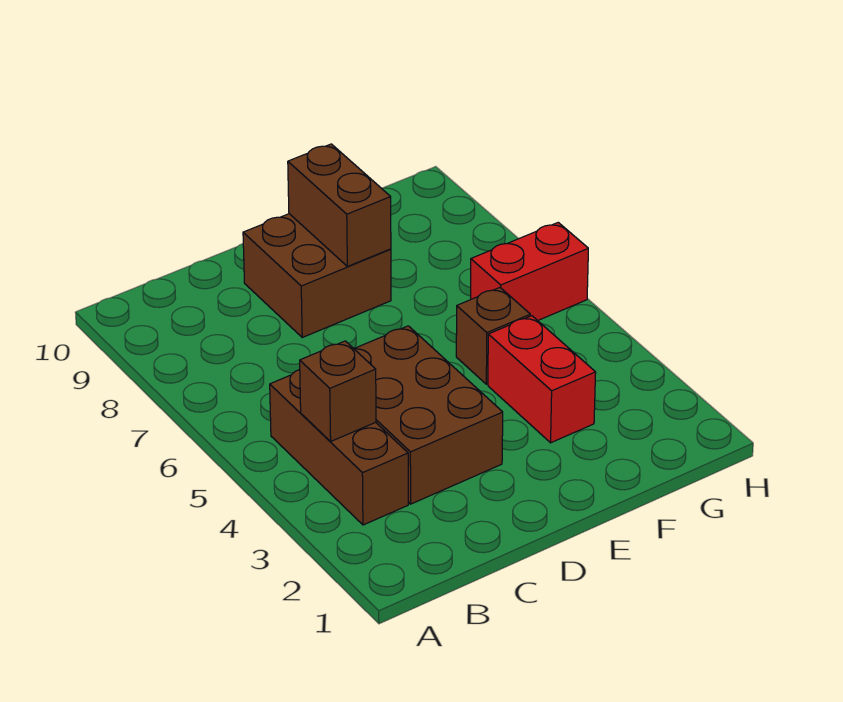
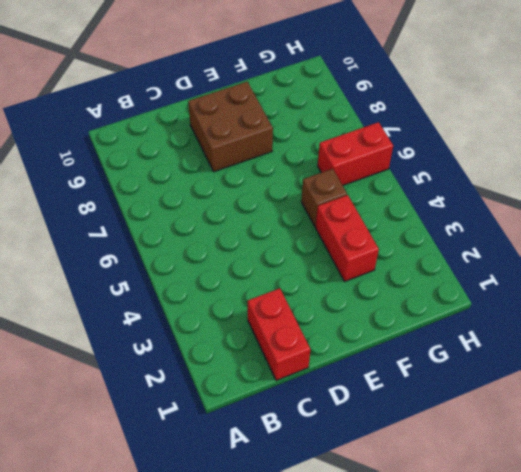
red 1x2 brick [247,288,311,380] -> none
none -> brown 1x3 brick [270,370,408,525]
none -> brown 2x3 brick [354,326,503,504]

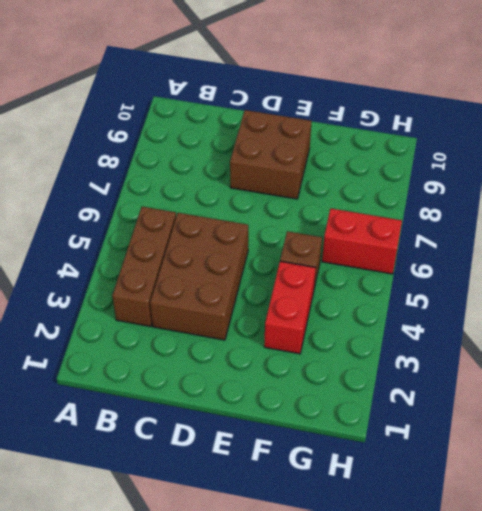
none -> brown 1x1 brick [300,341,376,441]
none -> brown 1x2 brick [288,144,391,266]

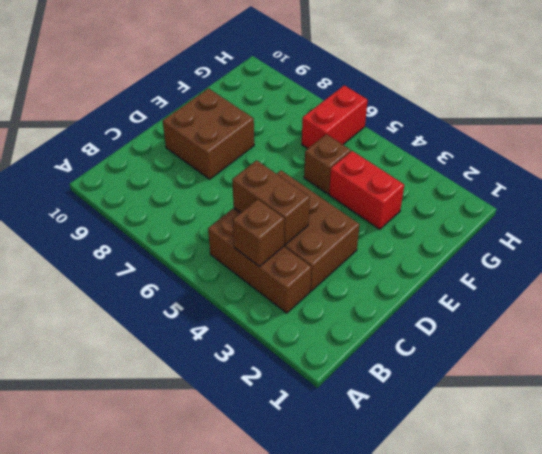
brown 1x2 brick [232,160,310,245] -> brown 1x2 brick moved to [288,144,391,266]

